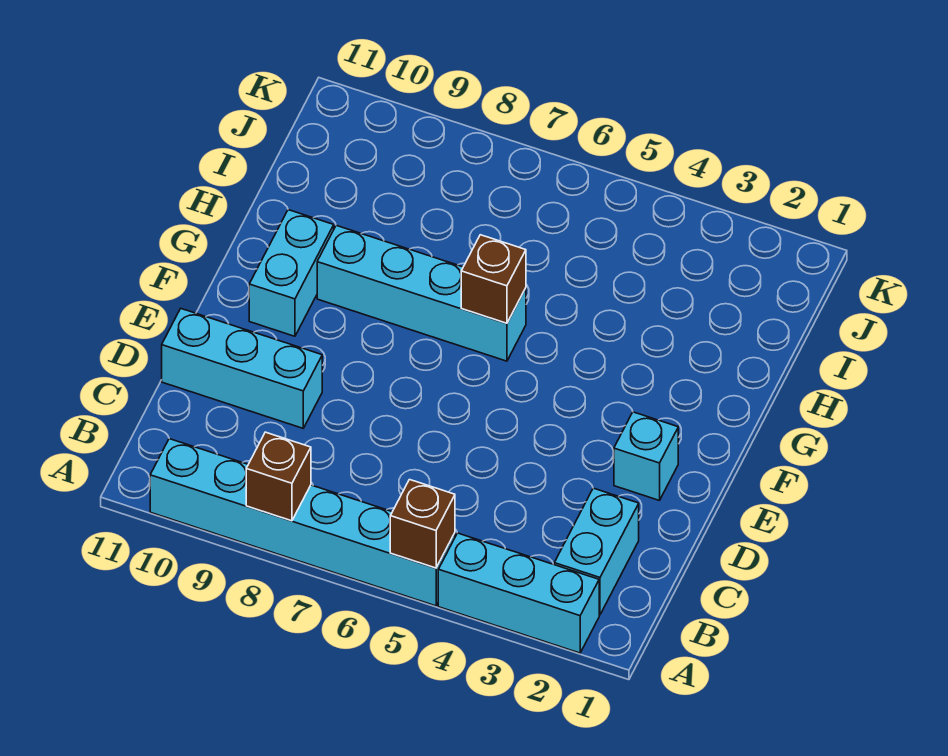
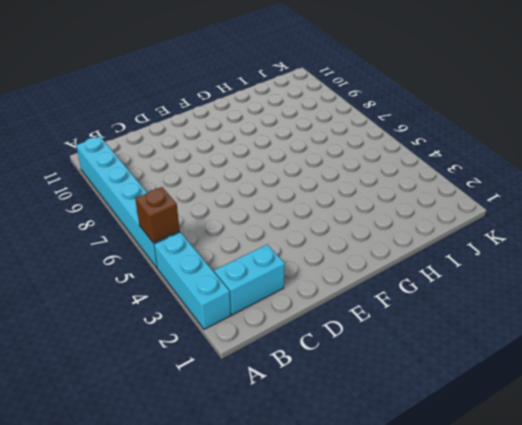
none -> cyan 1x3 brick [162,309,322,428]
none -> cyan 1x1 brick [614,412,678,501]

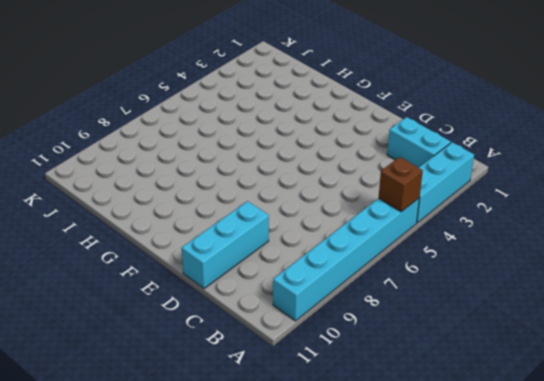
none -> cyan 1x1 brick [614,412,678,501]
none -> cyan 1x2 brick [249,210,334,336]

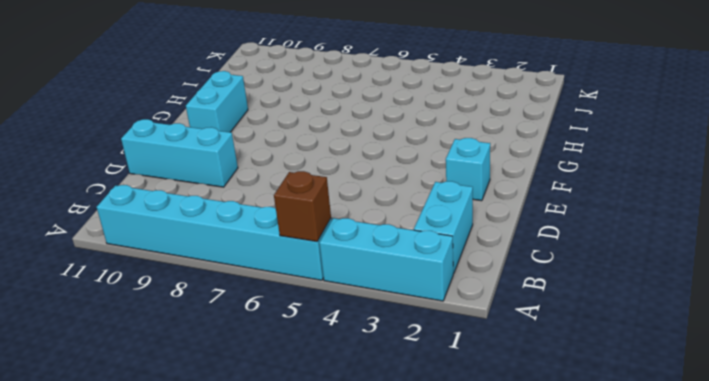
none -> cyan 1x4 brick [317,225,526,361]
none -> brown 1x1 brick [246,432,311,521]

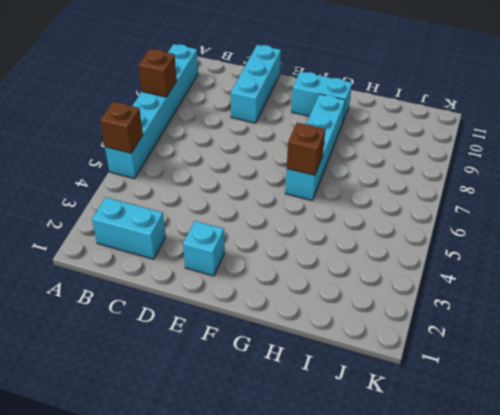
none -> cyan 1x3 brick [438,533,599,653]

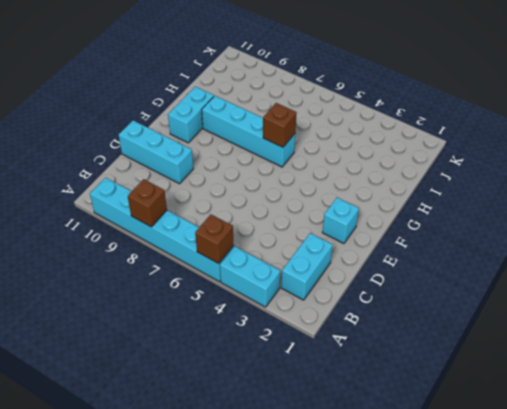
cyan 1x2 brick [220,246,280,307] -> cyan 1x3 brick [438,533,599,653]

